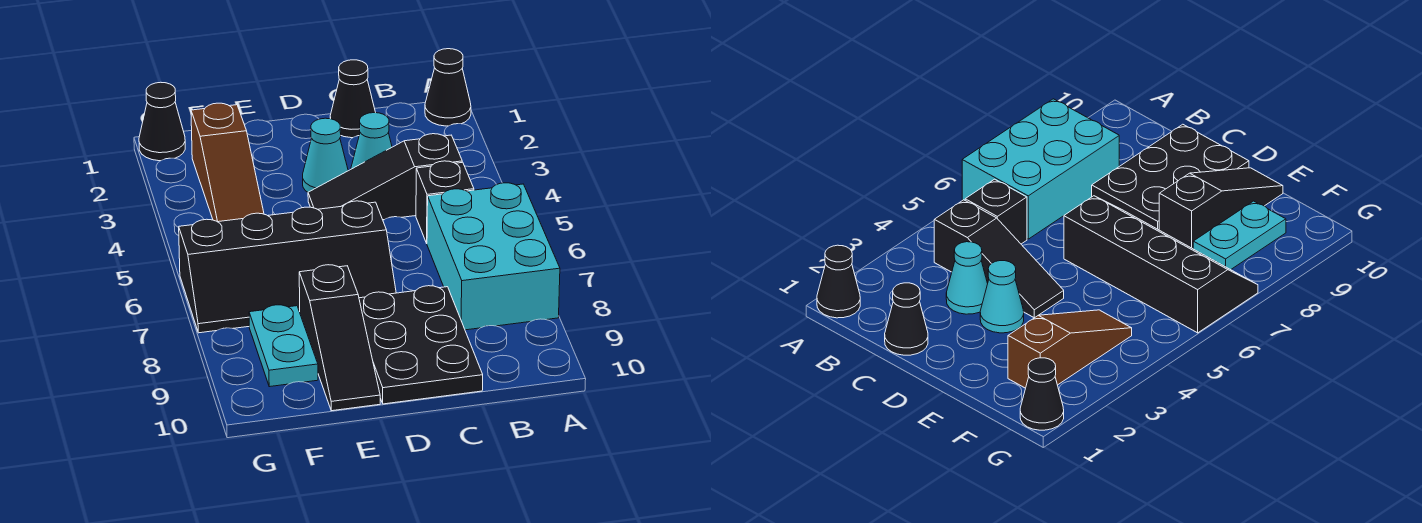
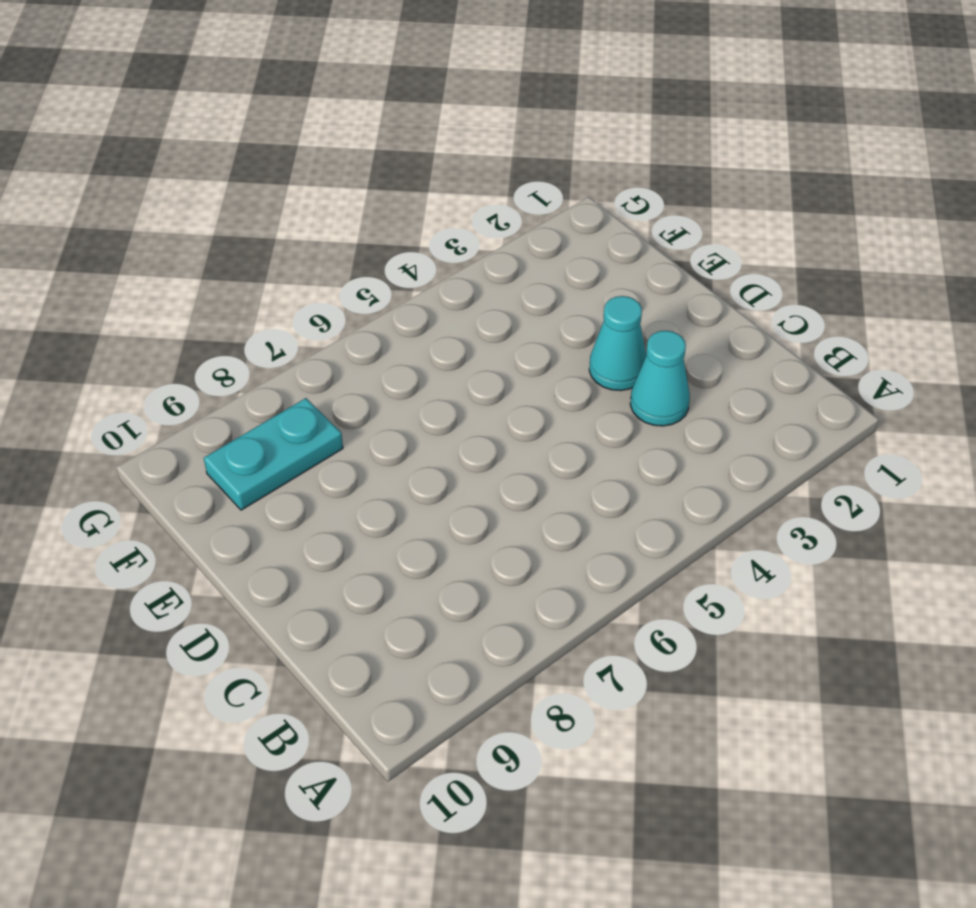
none -> black 1x1 cone [425,49,471,126]
none -> cyan 2x3 brick [427,183,560,330]
none -> black 1x3 slope [308,134,462,220]

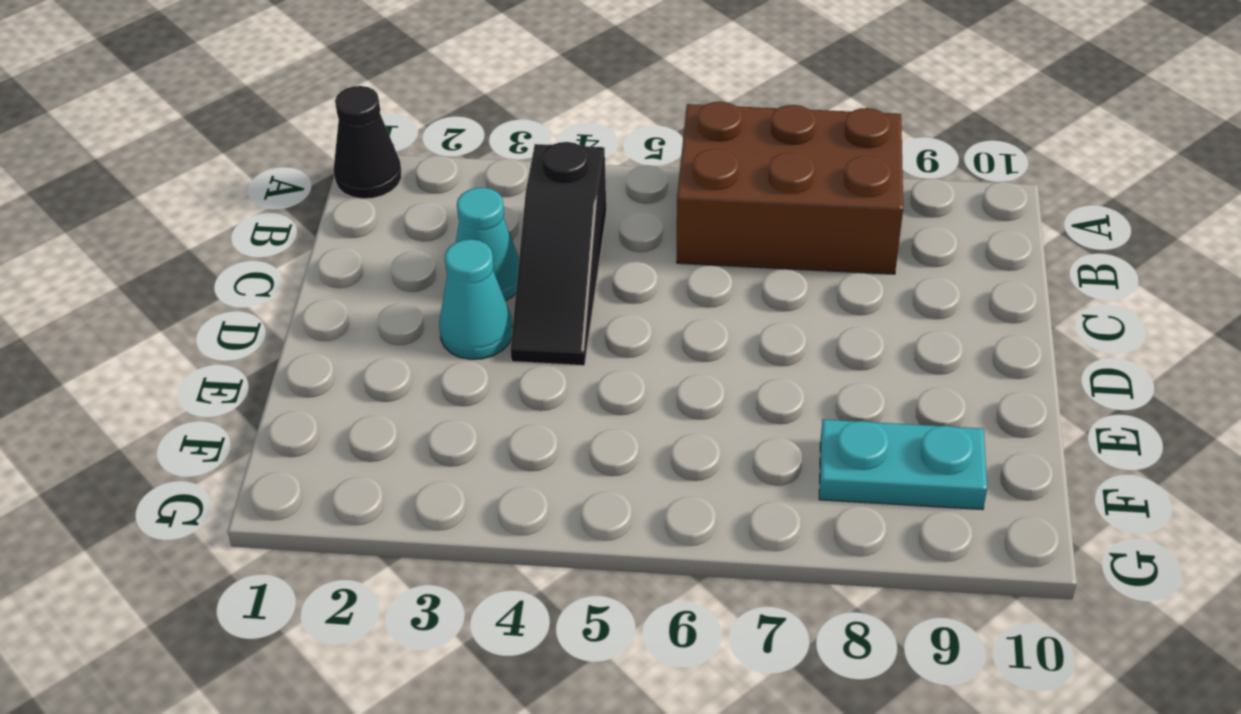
brown 2x3 brick [677,102,903,274] -> cyan 2x3 brick [427,183,560,330]
none -> black 1x1 brick [416,161,474,243]
none -> black 1x1 cone [330,60,376,138]
none -> black 2x3 plate [359,286,483,404]

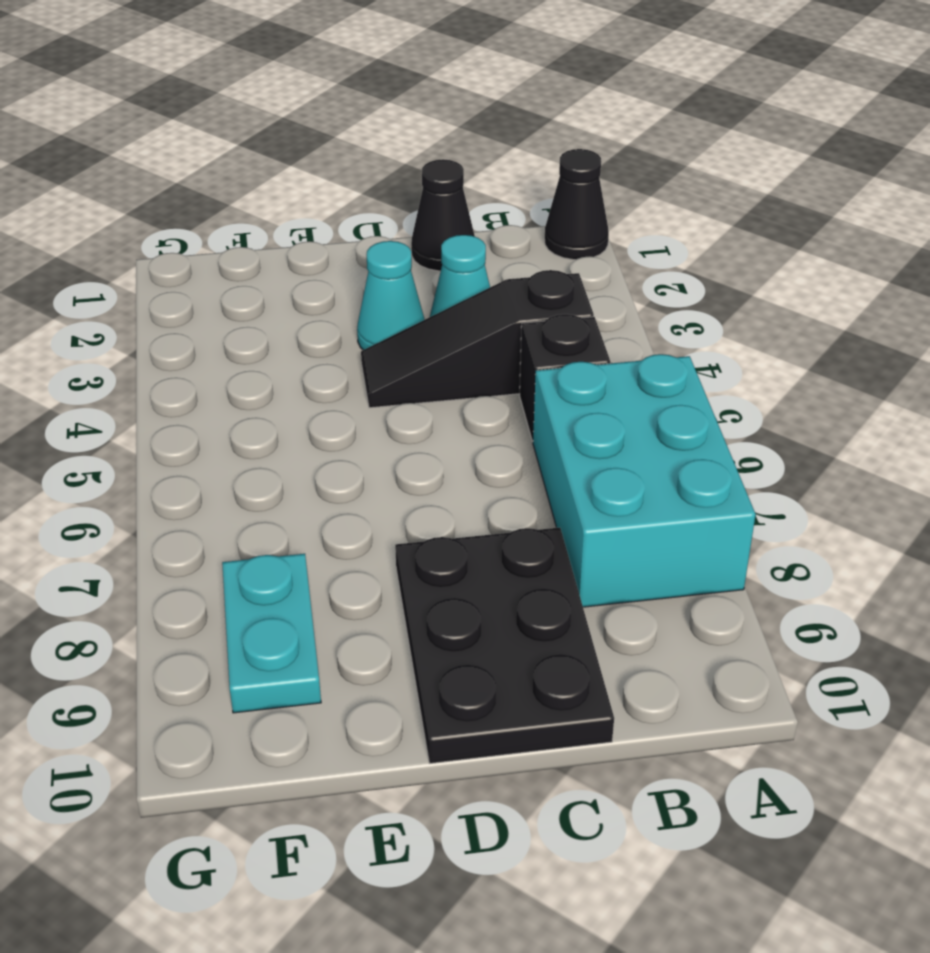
none -> black 2x4 slope [179,201,396,333]
none -> black 1x3 slope [299,265,380,411]
none -> brown 1x3 slope [191,103,264,222]

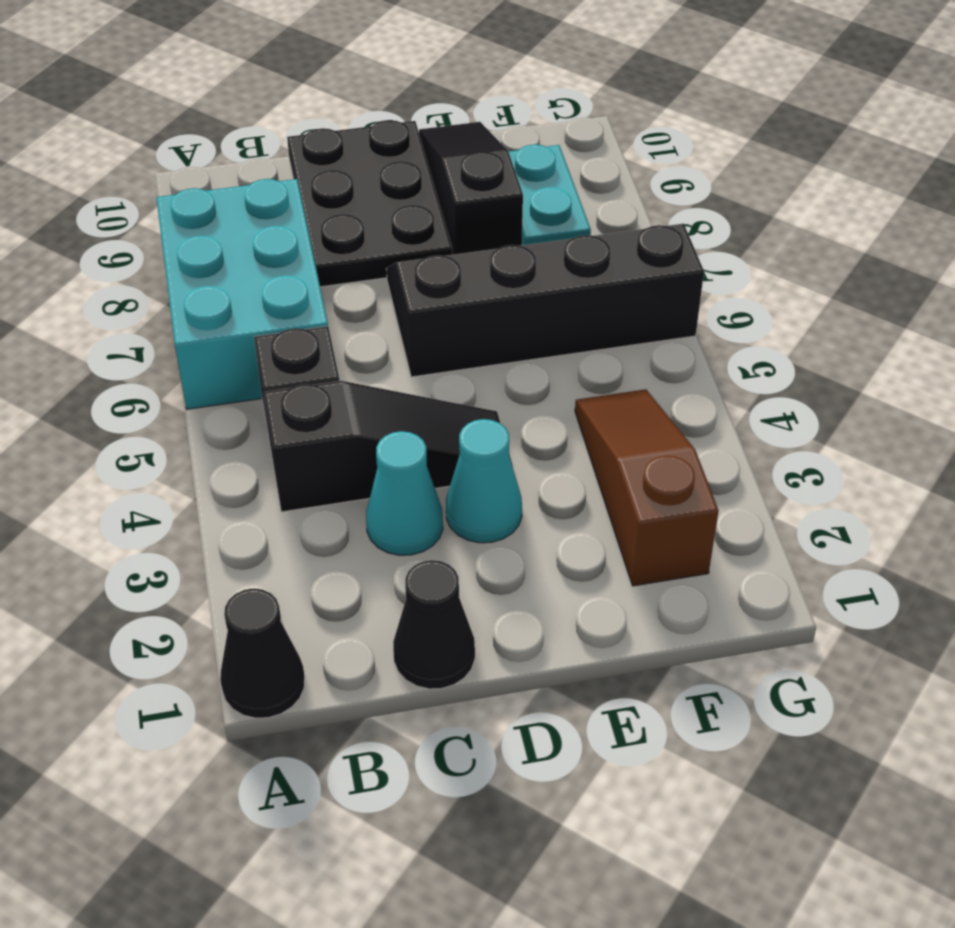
none -> black 1x1 cone [139,82,185,161]

